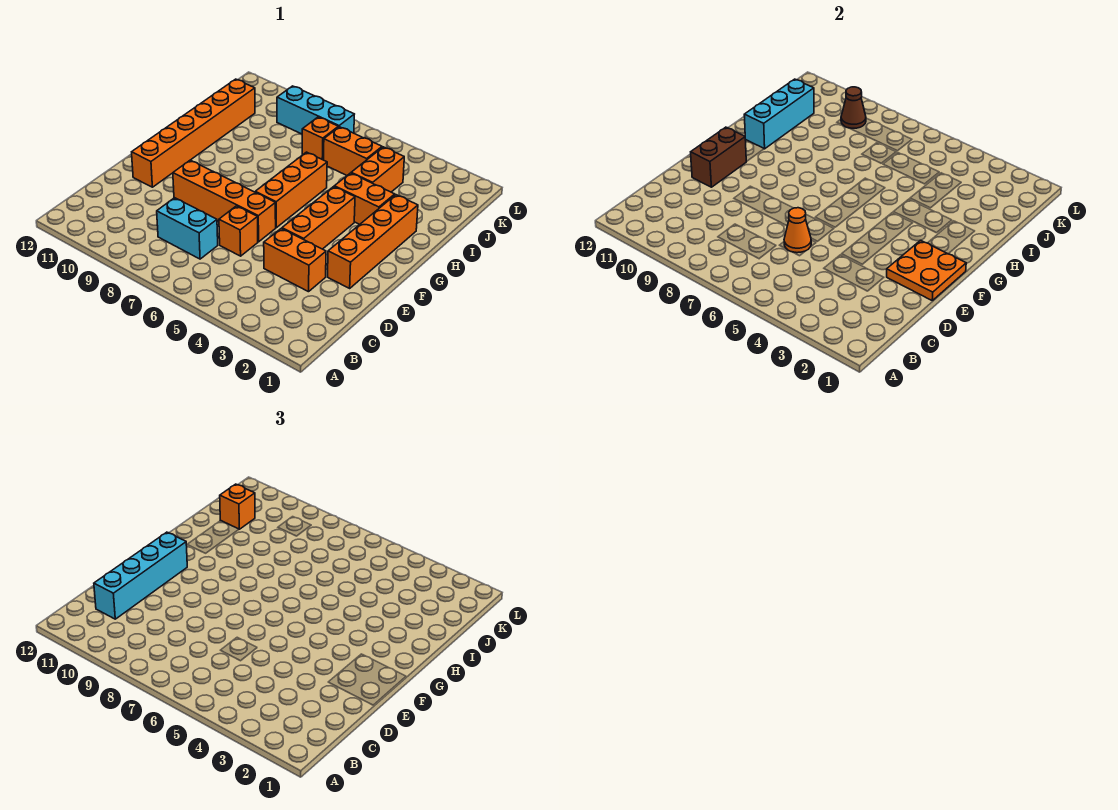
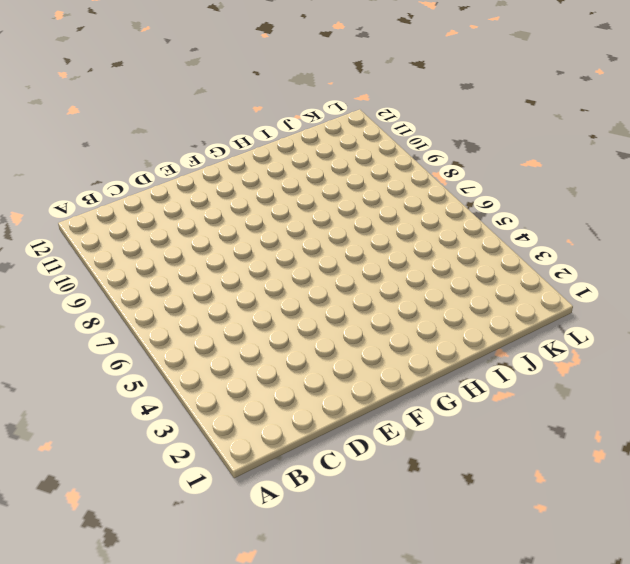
none -> cyan 1x2 brick [157,198,218,259]
none -> orange 1x2 brick [264,229,326,292]
none -> orange 1x1 brick [219,206,258,256]

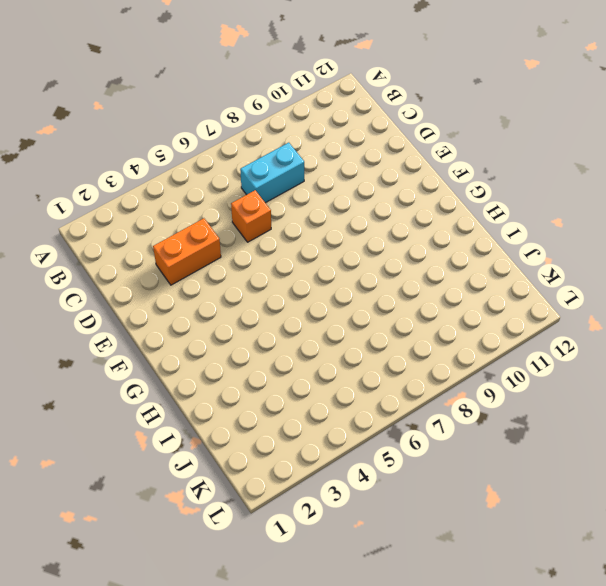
none -> orange 1x4 brick [328,195,418,288]
none -> orange 1x3 brick [282,187,355,249]
none -> orange 1x4 brick [173,160,276,242]

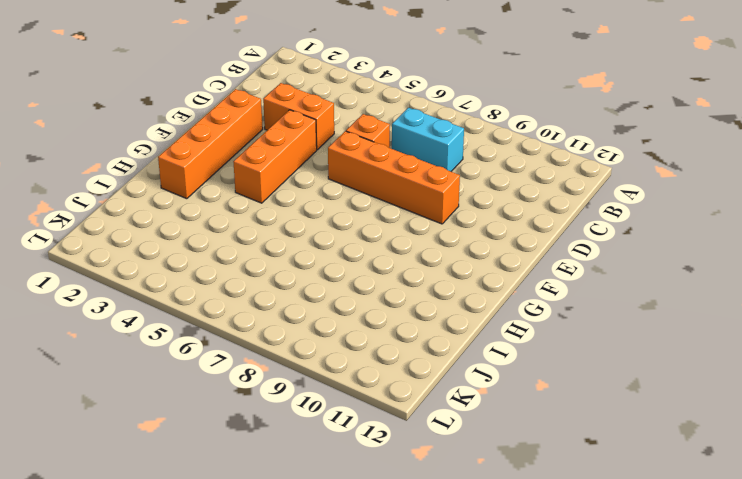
none -> orange 1x6 brick [132,79,255,187]
none -> orange 1x3 brick [255,152,327,228]
none -> orange 1x2 brick [334,173,395,224]

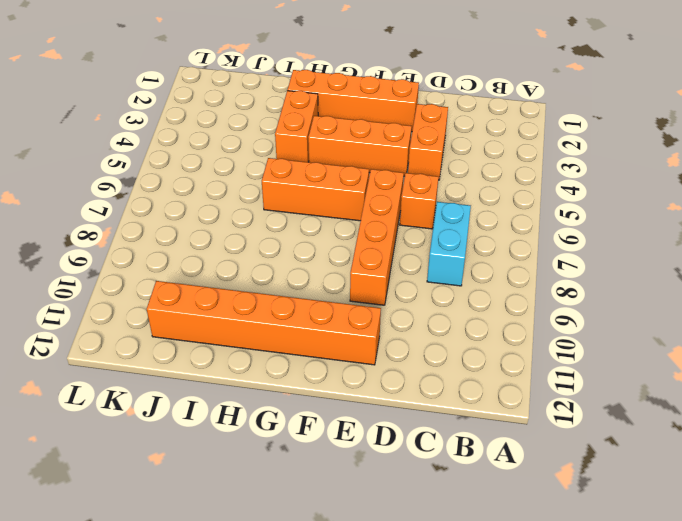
none -> orange 1x2 brick [351,147,404,192]
none -> orange 1x2 brick [323,127,382,175]
none -> orange 1x1 brick [302,117,338,160]

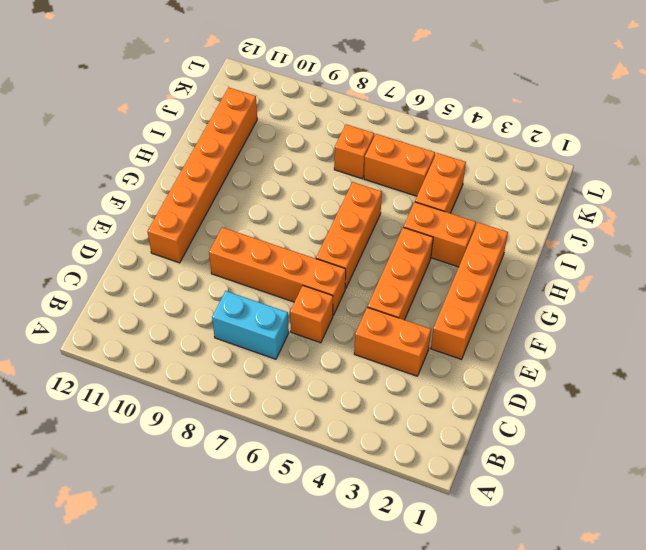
none -> cyan 1x3 brick [277,86,354,134]
none -> orange 1x1 cone [784,208,811,253]
none -> orange 2x2 plate [887,240,966,300]

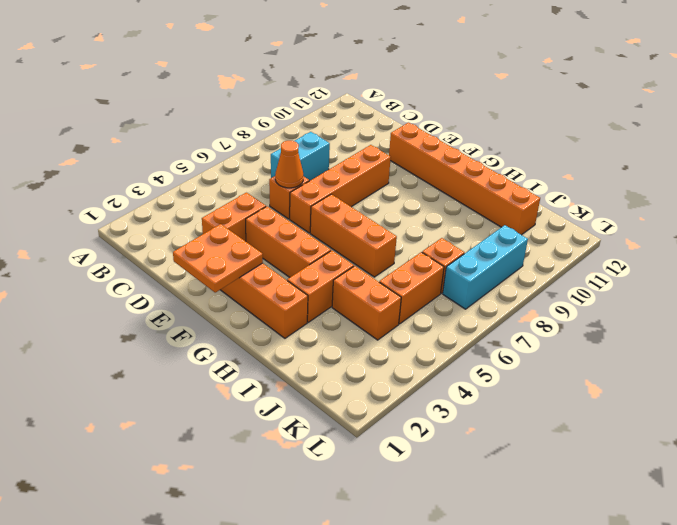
none -> brown 1x2 brick [691,127,746,187]
none -> cyan 1x3 brick [744,79,814,149]
none -> brown 1x1 cone [841,87,866,128]

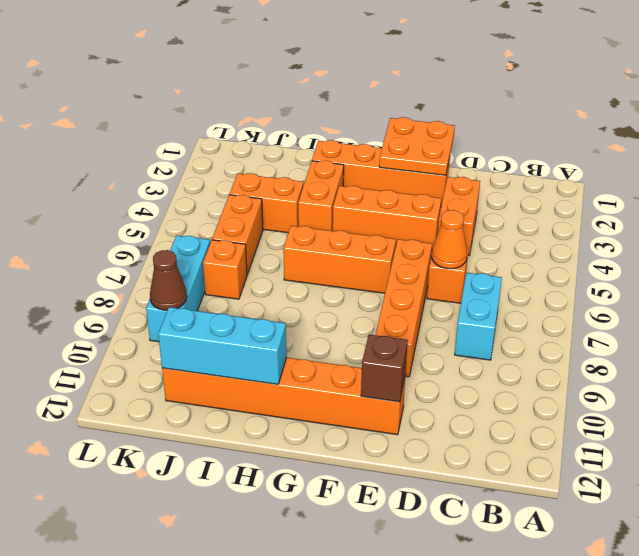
brown 1x1 brick [361,335,408,402] -> brown 1x2 brick [691,127,746,187]
none -> cyan 1x4 brick [94,532,187,619]
none -> orange 1x1 brick [220,484,255,529]

